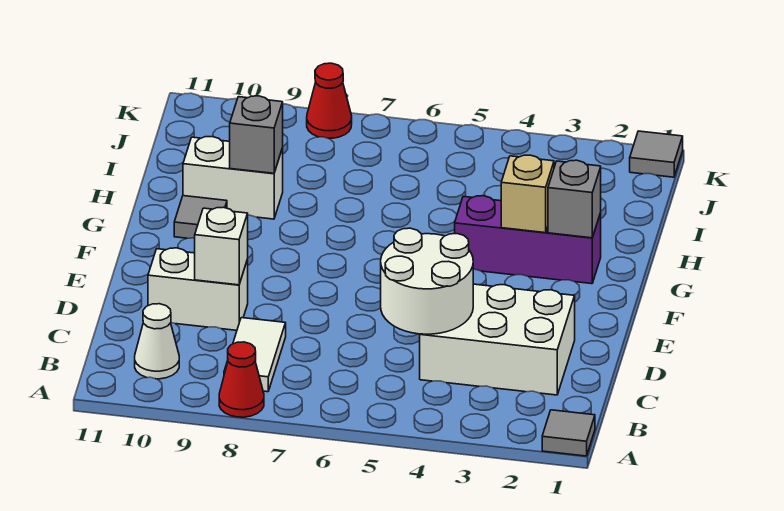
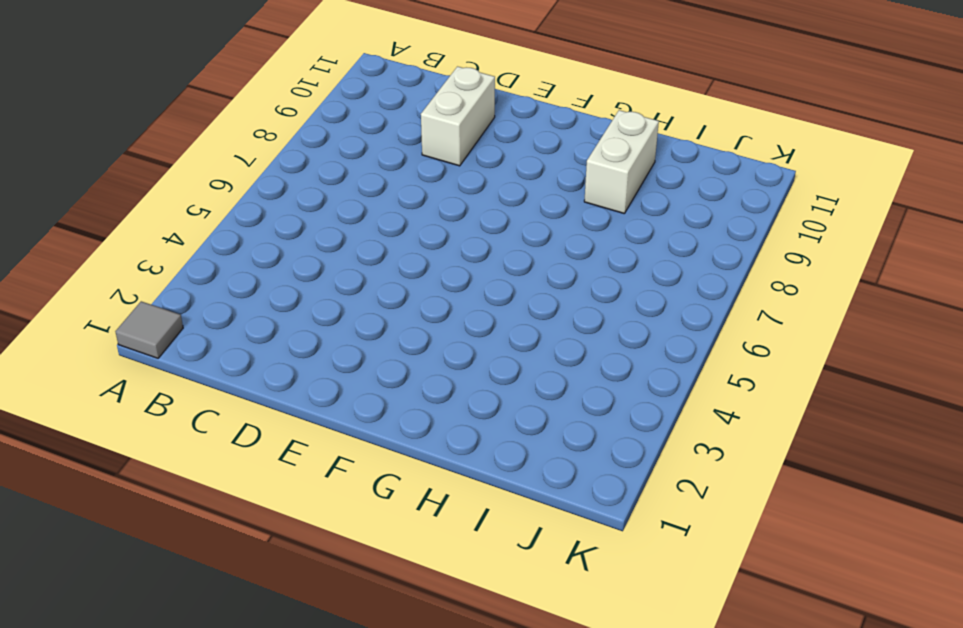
none -> red 1x1 cone [219,342,264,417]
none -> white 1x2 tile [224,318,286,392]
none -> white 1x1 cone [135,304,179,379]

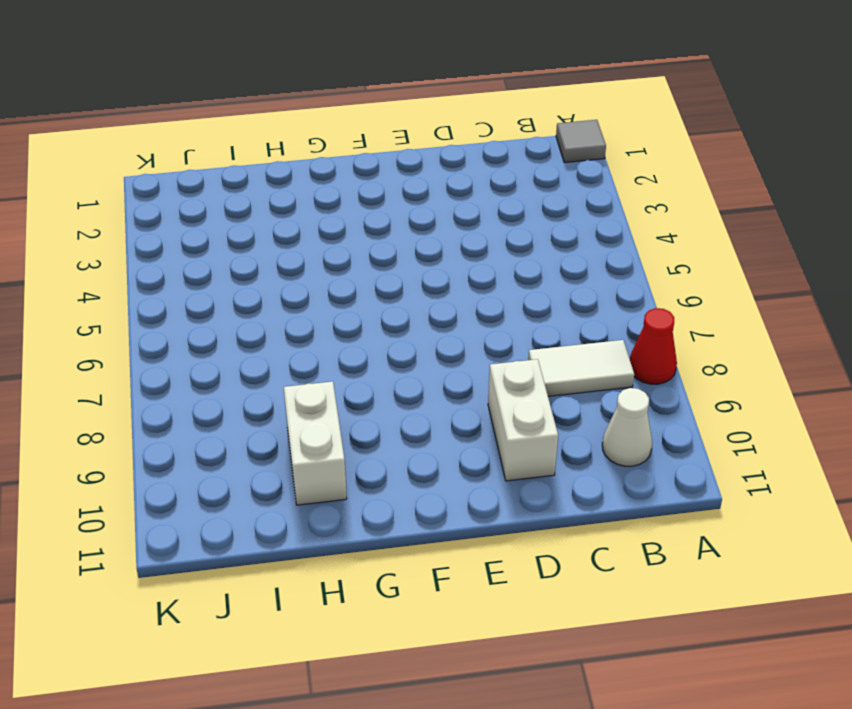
none -> white 2x3 brick [420,284,575,395]
none -> purple 1x3 brick [455,196,601,284]
none -> grey 1x1 tile [174,196,227,238]

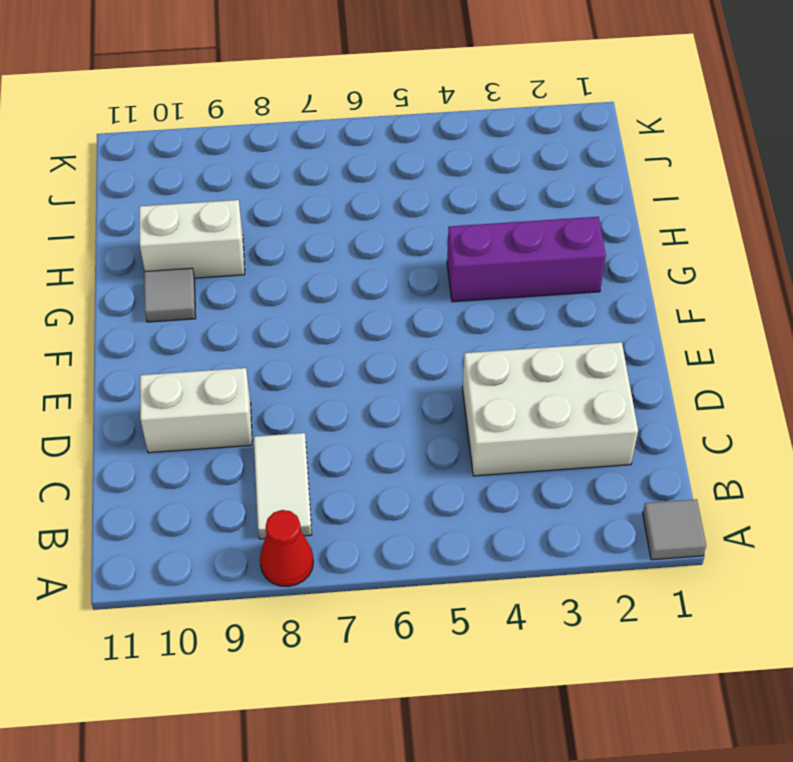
none -> white 1x1 cone [135,304,179,379]
none -> grey 1x1 tile [630,131,683,177]
none -> red 1x1 cone [307,63,352,138]

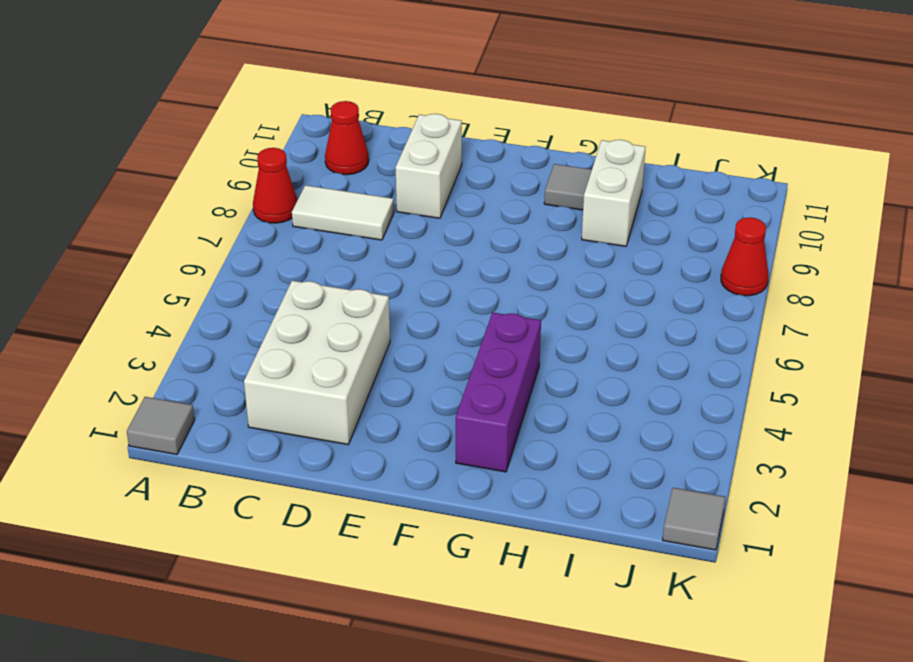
red 1x1 cone [325,101,369,175] -> white 1x1 cone [135,304,179,379]
none -> white 2x2 round brick [381,228,473,334]
none -> white 1x1 brick [195,207,248,285]
none -> grey 1x1 brick [548,160,601,238]

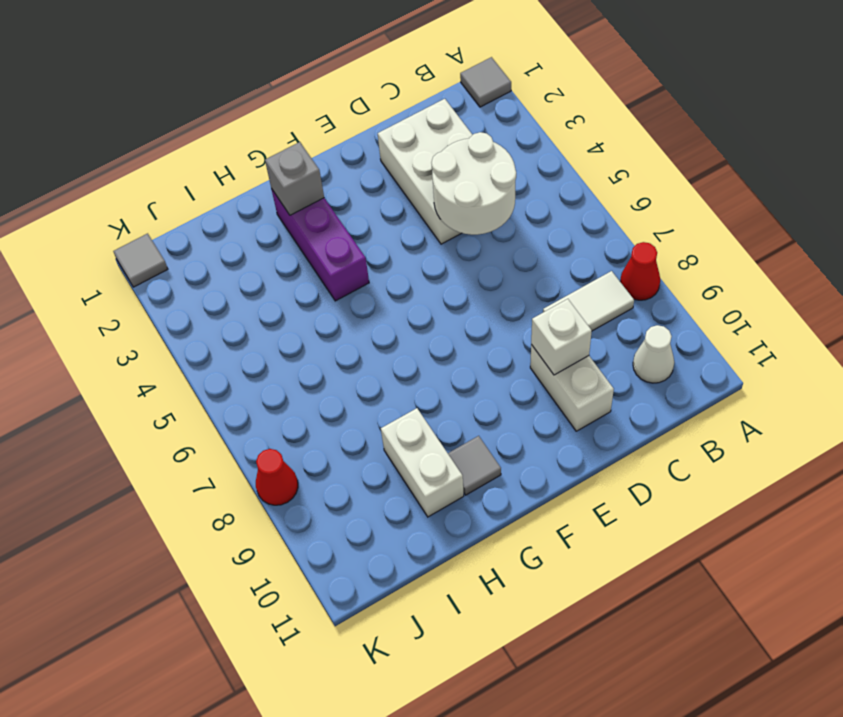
none -> tan 1x1 brick [501,155,554,233]
none -> grey 1x1 brick [230,96,283,173]

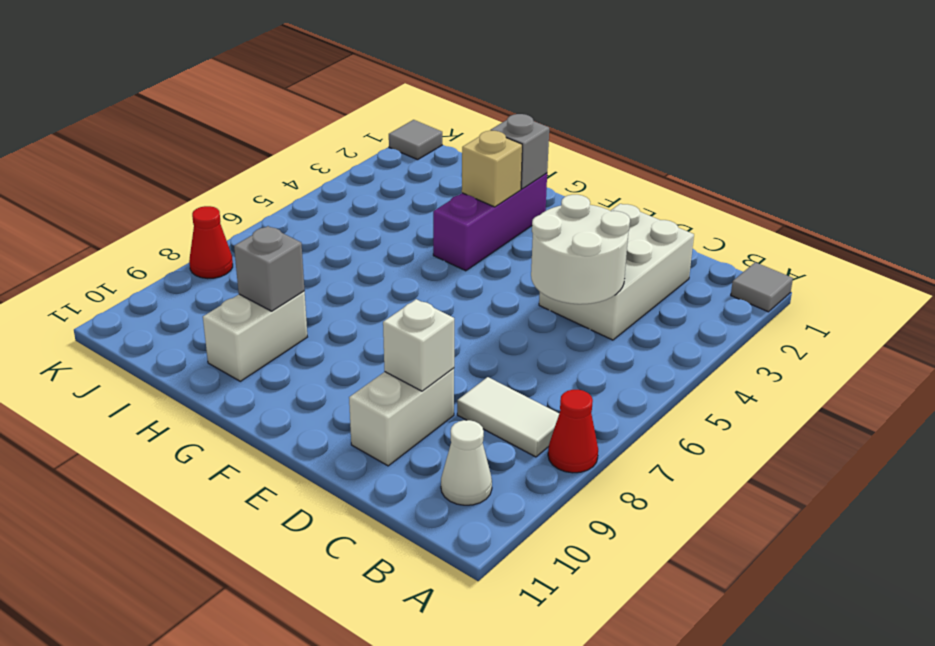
none -> grey 1x1 tile [174,196,227,238]

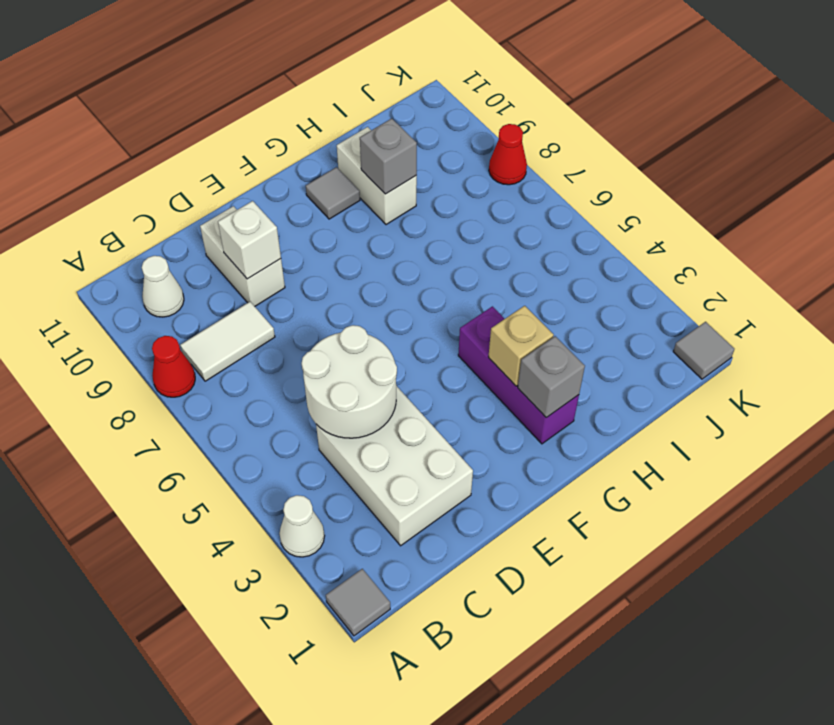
white 1x1 cone [279,495,325,557] -> none

